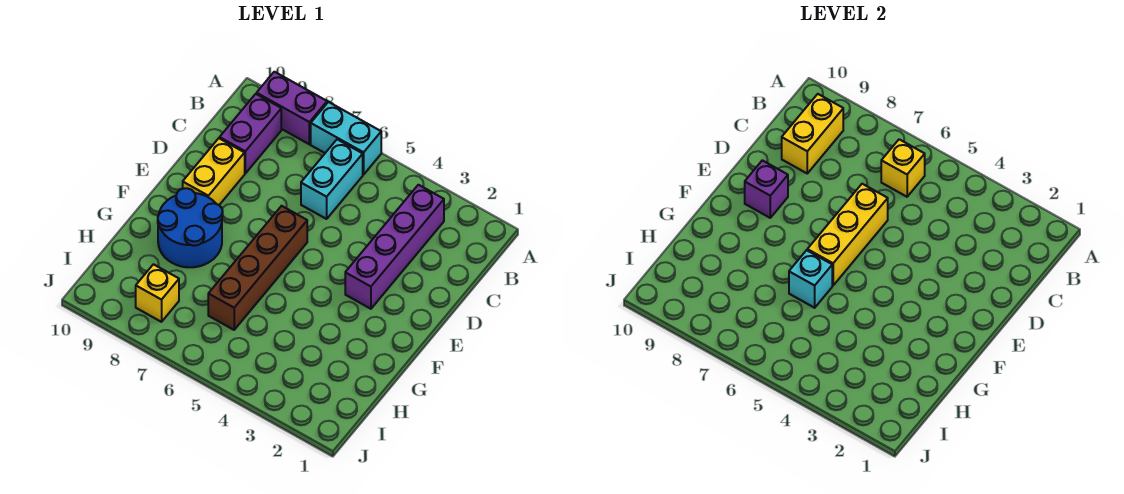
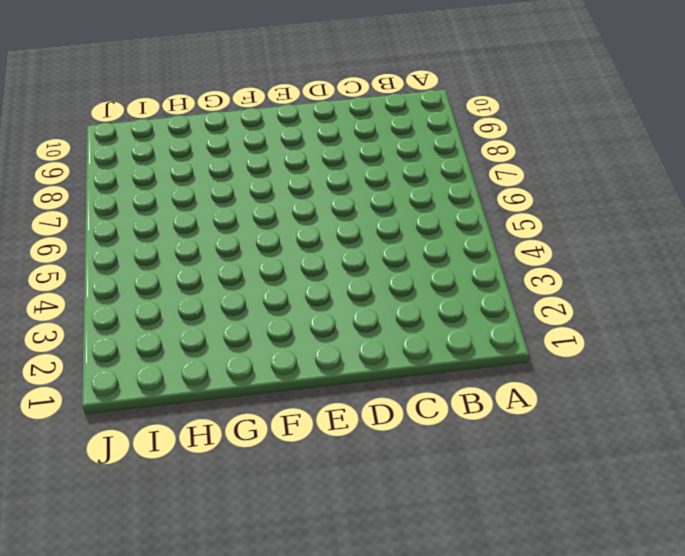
none -> cyan 1x2 brick [311,102,381,175]
none -> purple 1x2 brick [257,72,327,144]
none -> purple 1x4 brick [345,185,444,309]

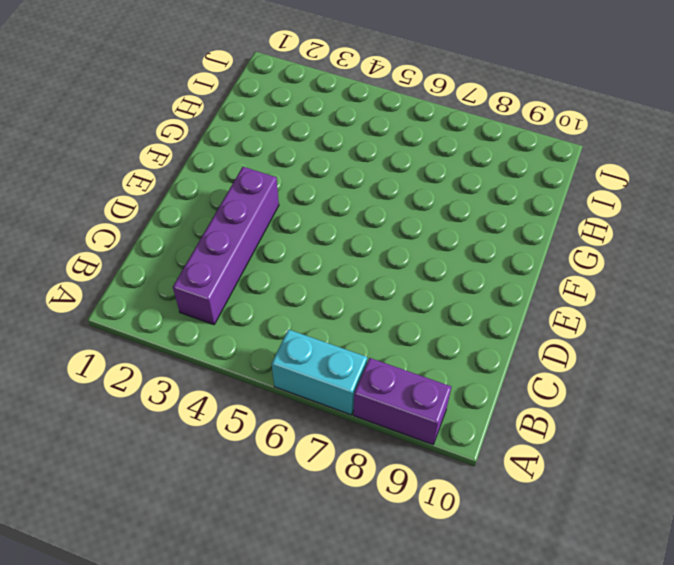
none -> cyan 1x2 brick [301,139,363,219]
none -> purple 1x2 brick [220,94,281,173]
none -> yellow 1x2 brick [183,138,245,205]

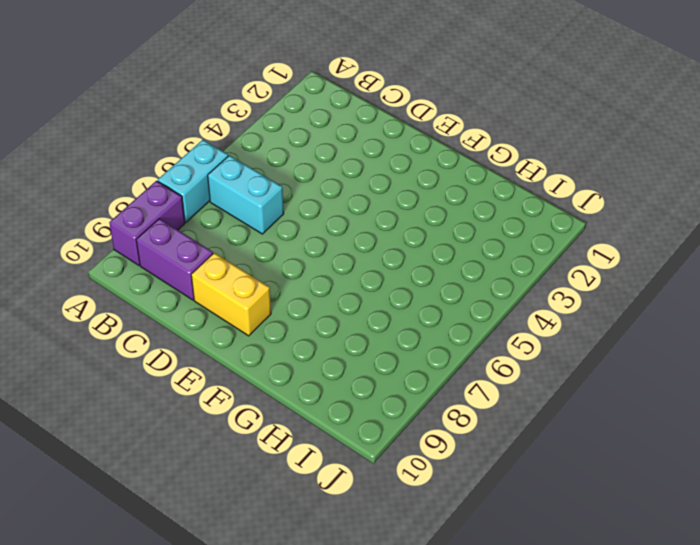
none -> purple 1x4 brick [345,185,444,309]
none -> brown 1x4 brick [208,206,307,330]
none -> blue 2x2 round brick [158,188,223,267]

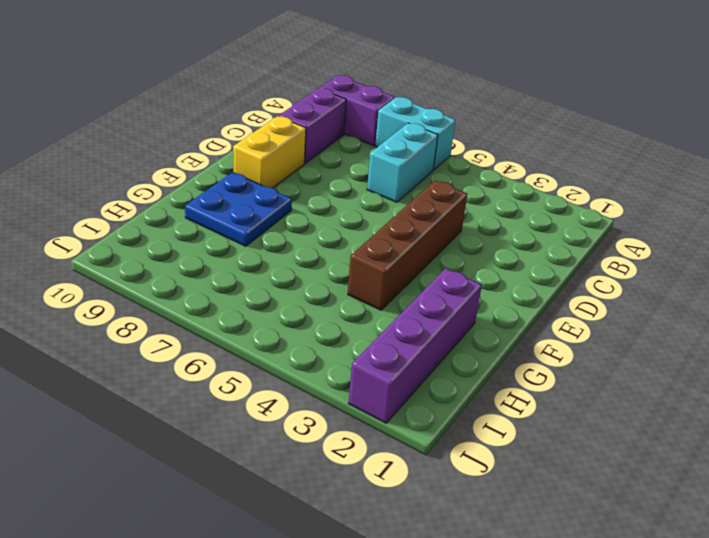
brown 1x4 brick [348,181,467,310] -> brown 1x4 brick moved to [208,206,307,330]
blue 2x2 plate [185,172,292,246] -> blue 2x2 round brick [158,188,223,267]
purple 1x4 brick [348,268,482,423] -> purple 1x4 brick moved to [345,185,444,309]
none -> yellow 1x1 brick [136,264,179,322]
none -> yellow 1x1 brick [881,139,925,197]
none -> yellow 1x2 brick [782,94,843,173]

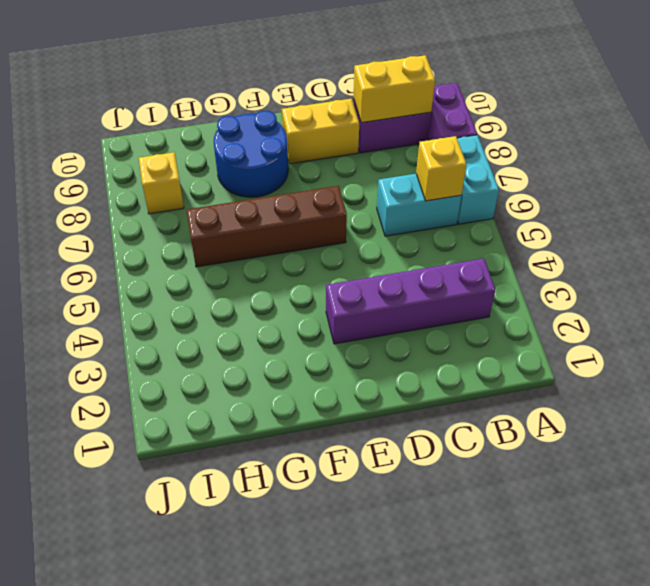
none -> yellow 1x3 brick [807,184,888,285]
none -> purple 1x1 brick [745,160,788,218]
none -> cyan 1x1 brick [789,250,832,308]

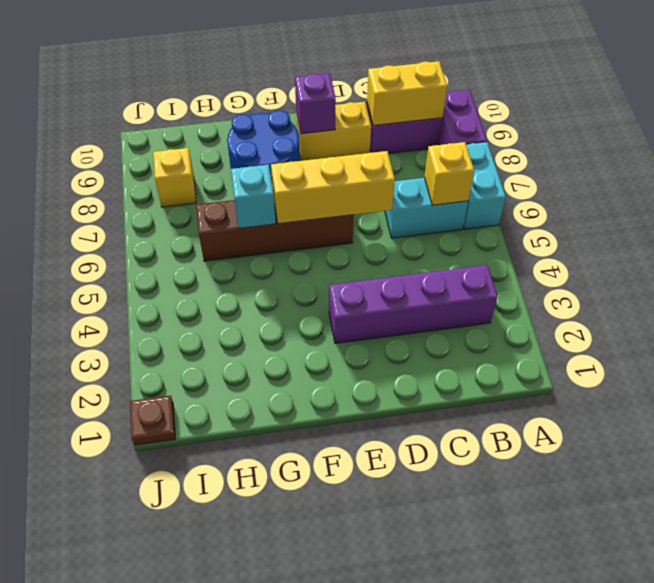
brown 1x1 plate [130,396,176,445] -> none

